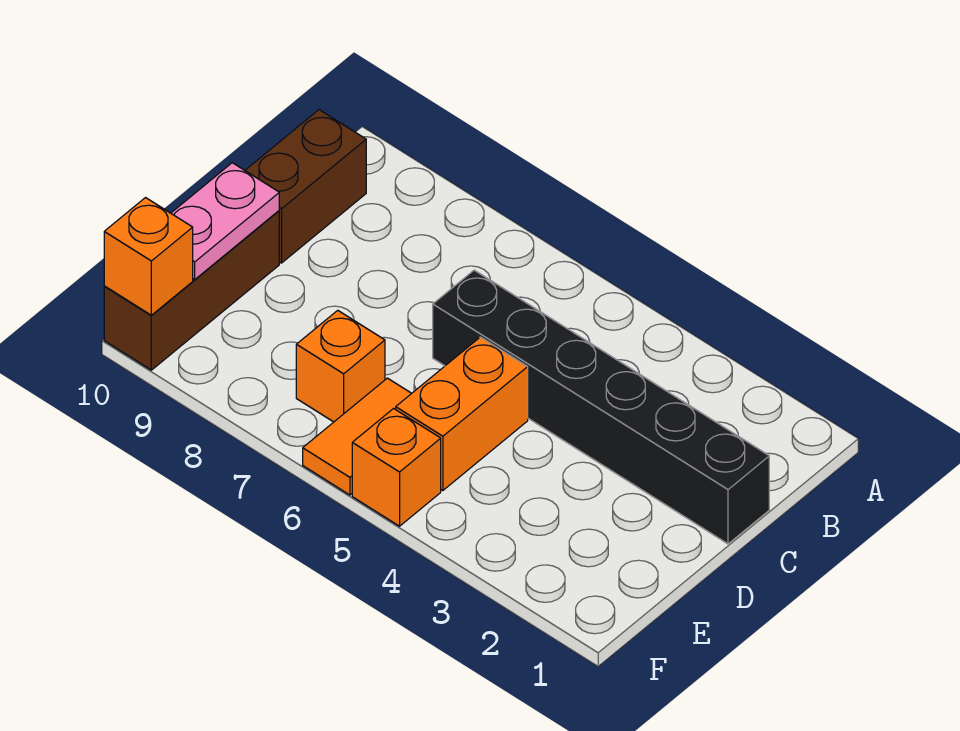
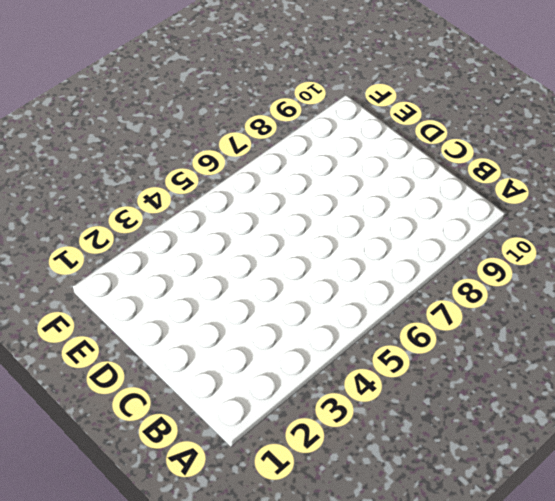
none -> brown 1x2 brick [245,110,366,263]
none -> black 1x6 brick [433,270,769,544]

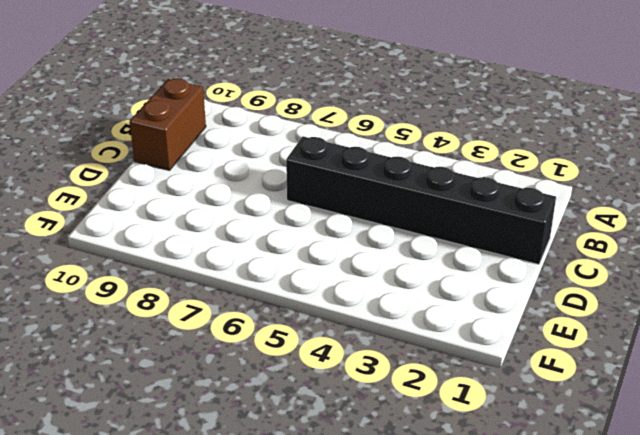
none -> orange 1x2 brick [396,337,528,490]
none -> brown 1x3 brick [104,211,279,370]

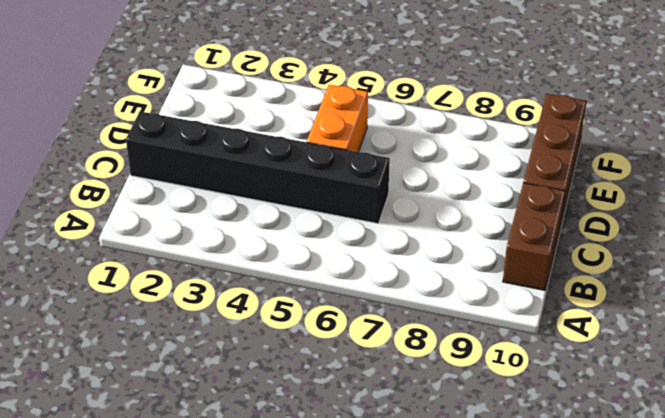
none -> orange 1x2 tile [303,378,412,495]
none -> orange 1x1 brick [296,310,385,422]

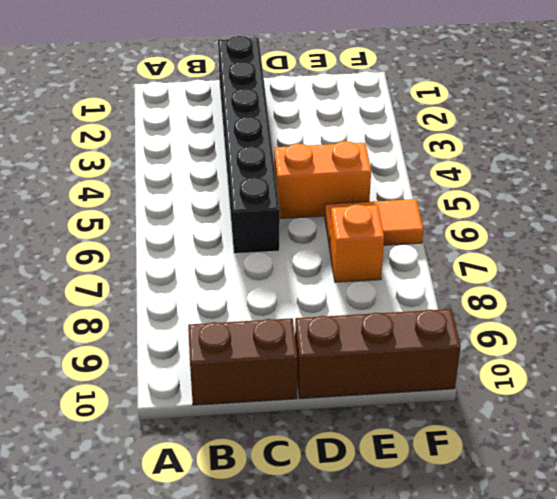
none -> orange 1x1 brick [352,409,441,526]
none -> pink 1x2 plate [171,163,279,279]

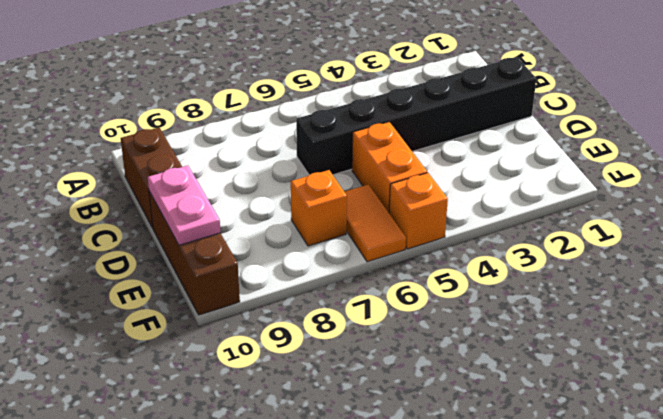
none -> orange 1x1 brick [104,198,193,315]

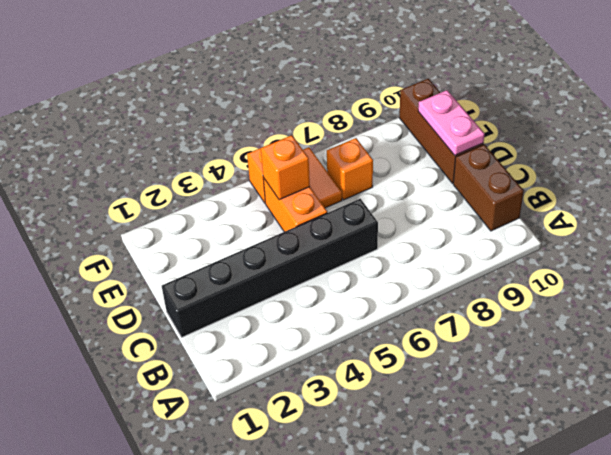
orange 1x1 brick [261,135,310,200] -> orange 1x1 brick moved to [104,198,193,315]

